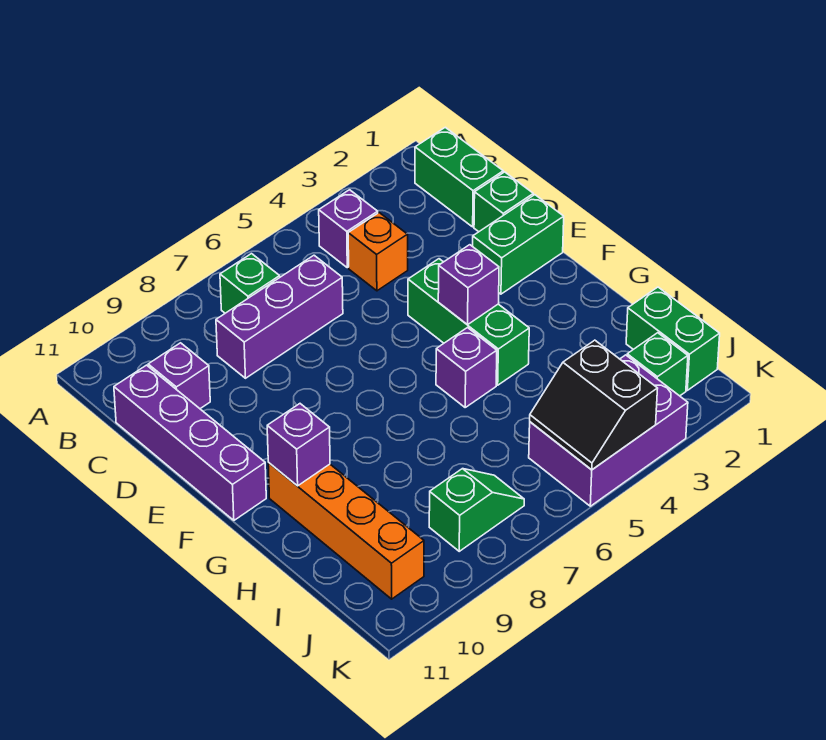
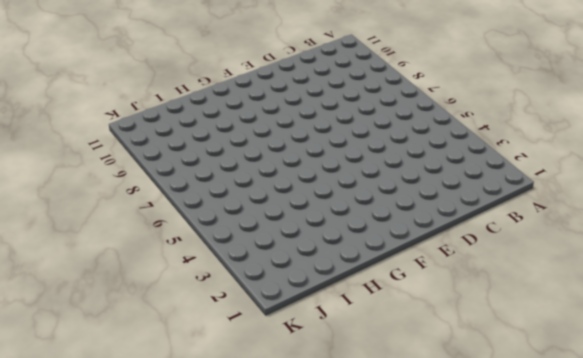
none -> green 1x2 brick [415,127,503,227]
none -> purple 1x1 brick [319,190,378,268]
none -> green 1x1 brick [220,254,280,313]

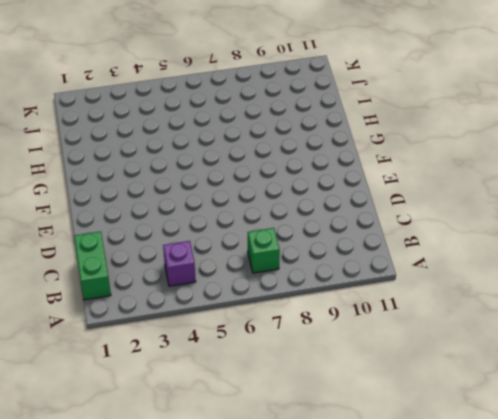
none -> orange 1x1 brick [348,213,408,291]
none -> purple 1x3 brick [216,255,343,378]
none -> purple 1x1 brick [148,343,210,409]

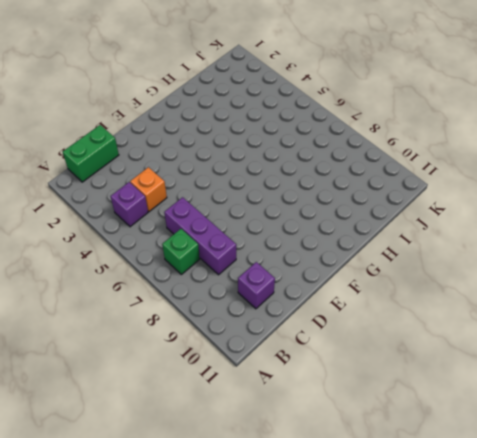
none -> purple 1x4 brick [114,365,266,520]
none -> green 1x1 brick [474,172,533,232]
none -> green 1x2 brick [473,195,564,294]

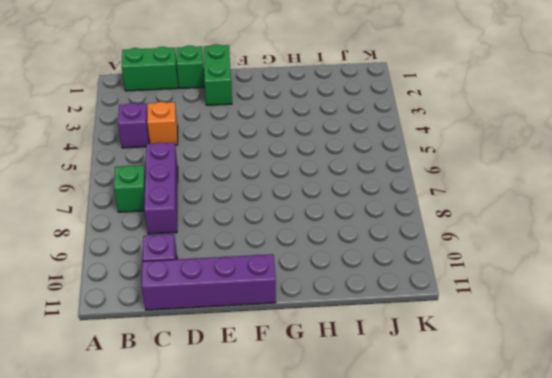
none -> green 1x3 brick [408,259,529,385]
none -> purple 1x1 brick [436,328,497,407]
none -> orange 1x4 brick [268,462,424,599]

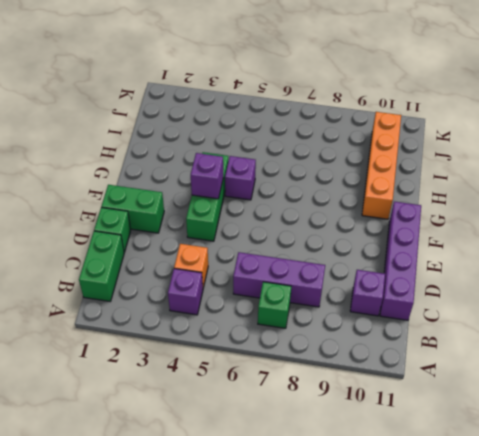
none -> green 1x2 brick [626,287,720,390]
none -> green 1x1 brick [627,333,688,396]
none -> purple 2x3 brick [529,355,688,506]

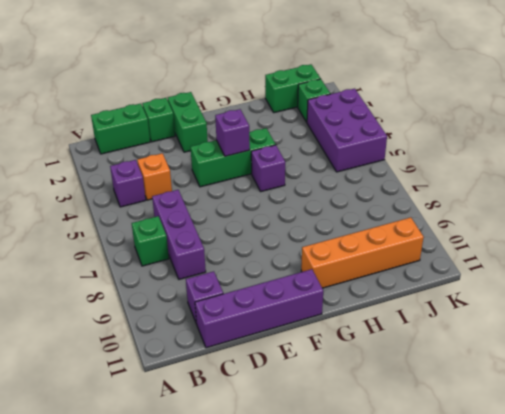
none -> green 1x2 slope [429,469,524,551]
none -> purple 1x1 brick [267,404,330,486]
none -> black 2x2 slope [530,340,658,470]

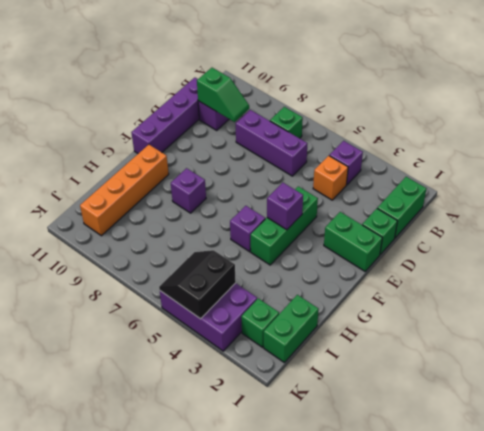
green 1x2 slope [197,68,249,122] -> green 1x2 slope moved to [429,469,524,551]
purple 1x1 brick [171,168,206,213] -> purple 1x1 brick moved to [267,404,330,486]

